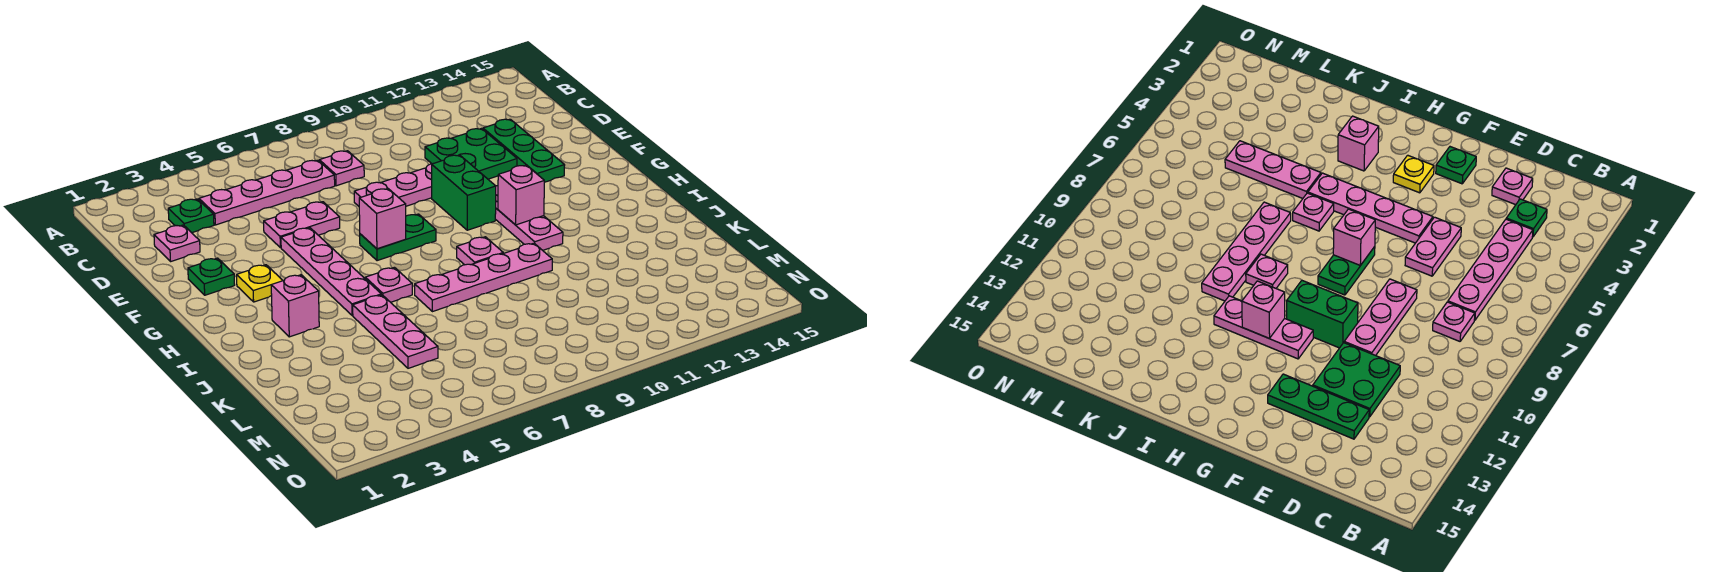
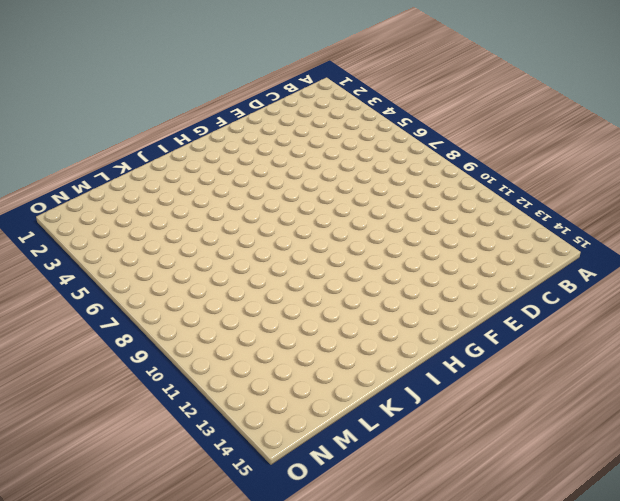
none -> green 1x1 plate [168,199,214,233]
none -> pink 1x4 plate [199,160,335,225]
none -> pink 1x1 plate [319,151,364,186]

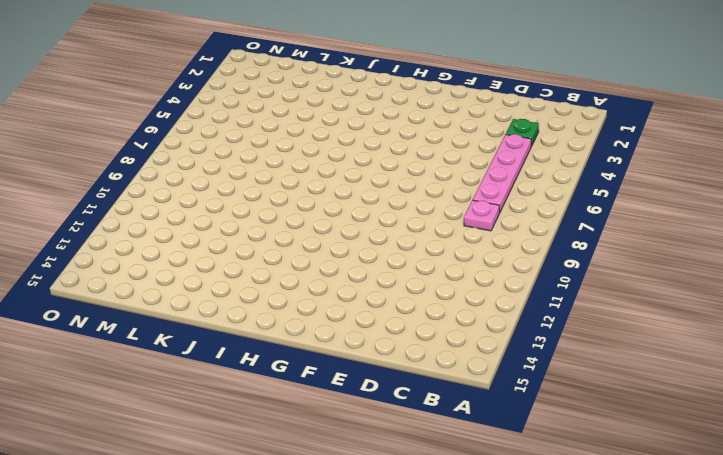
none -> pink 1x1 plate [154,225,200,261]
none -> green 2x2 plate [425,129,517,179]
none -> green 1x3 plate [483,119,565,182]

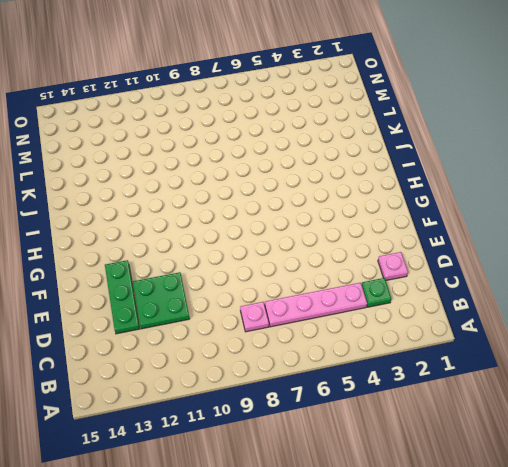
none -> pink 1x2 plate [264,202,340,248]
none -> pink 1x3 plate [354,164,432,206]
none -> green 1x1 plate [188,258,235,295]

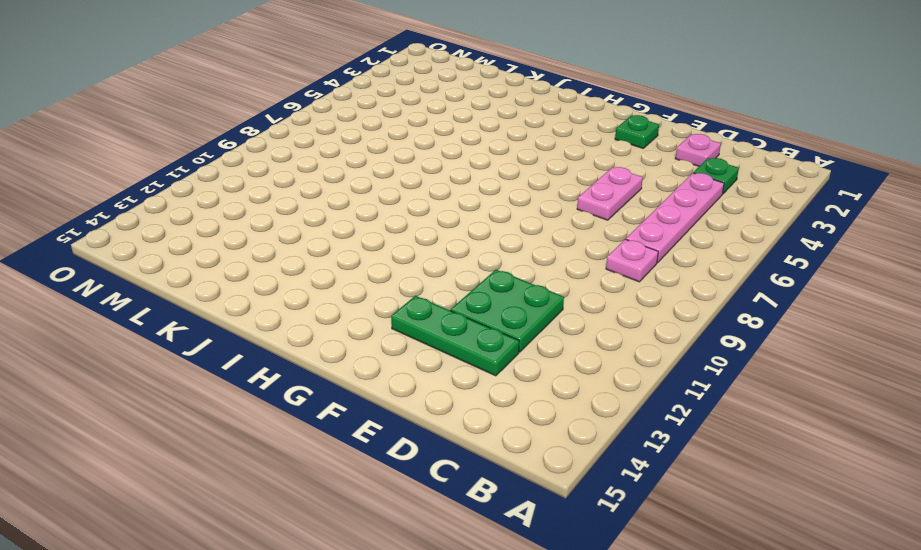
none -> pink 1x3 plate [354,164,432,206]
none -> pink 1x4 plate [281,228,381,315]
none -> green 1x2 brick [432,155,496,230]

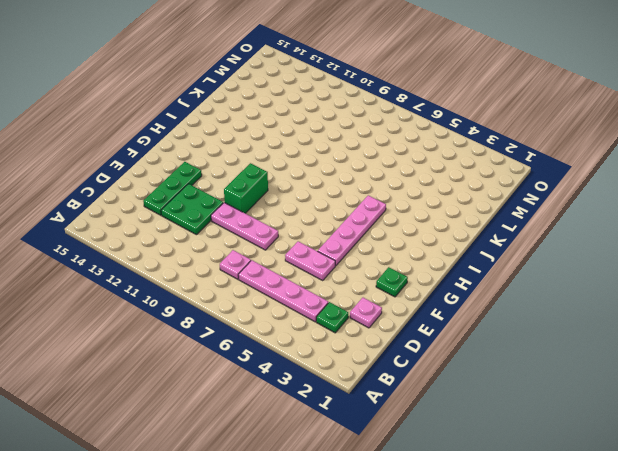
none -> yellow 1x1 plate [237,265,283,302]
none -> green 1x2 plate [360,214,436,261]
none -> pink 1x3 plate [495,186,563,250]

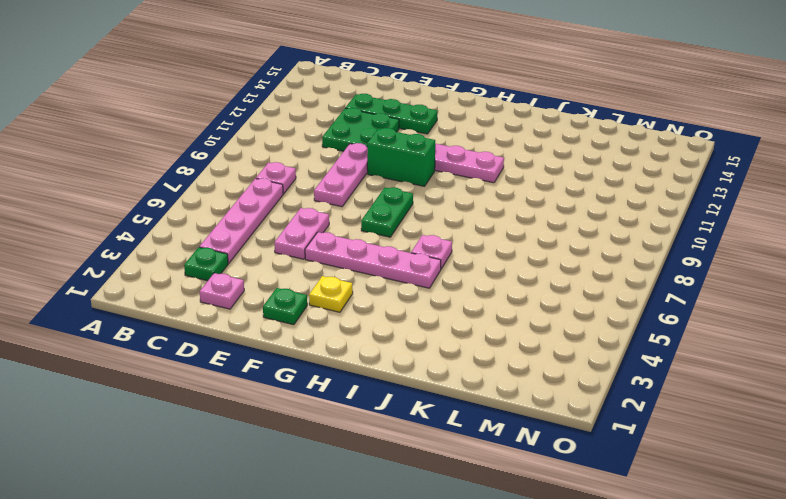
none -> pink 1x1 brick [271,275,319,337]
none -> pink 1x1 plate [457,237,503,265]
none -> pink 1x3 plate [353,295,438,368]

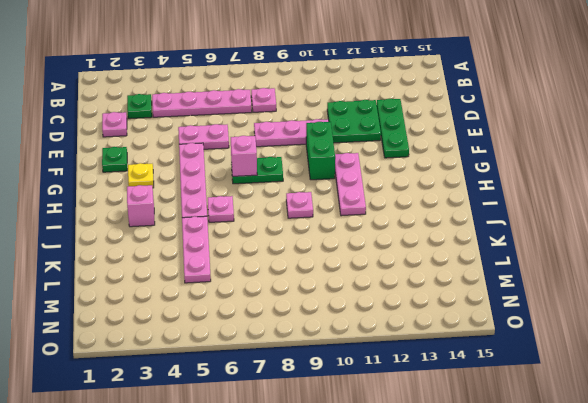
none -> pink 1x4 plate [415,243,552,312]
none -> pink 1x1 brick [498,165,544,225]

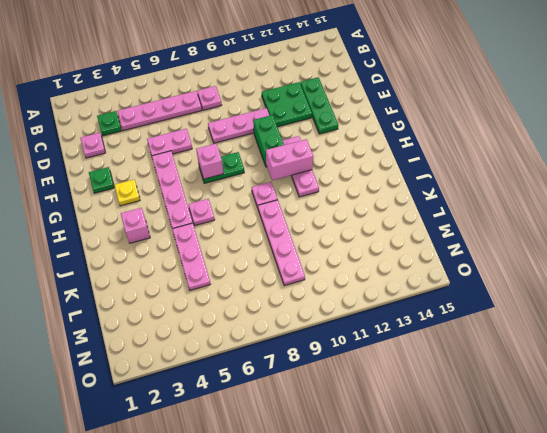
pink 1x2 brick [266,139,313,180] -> pink 1x1 brick [498,165,544,225]
pink 1x4 plate [258,200,305,286] -> pink 1x4 plate turned to [415,243,552,312]

